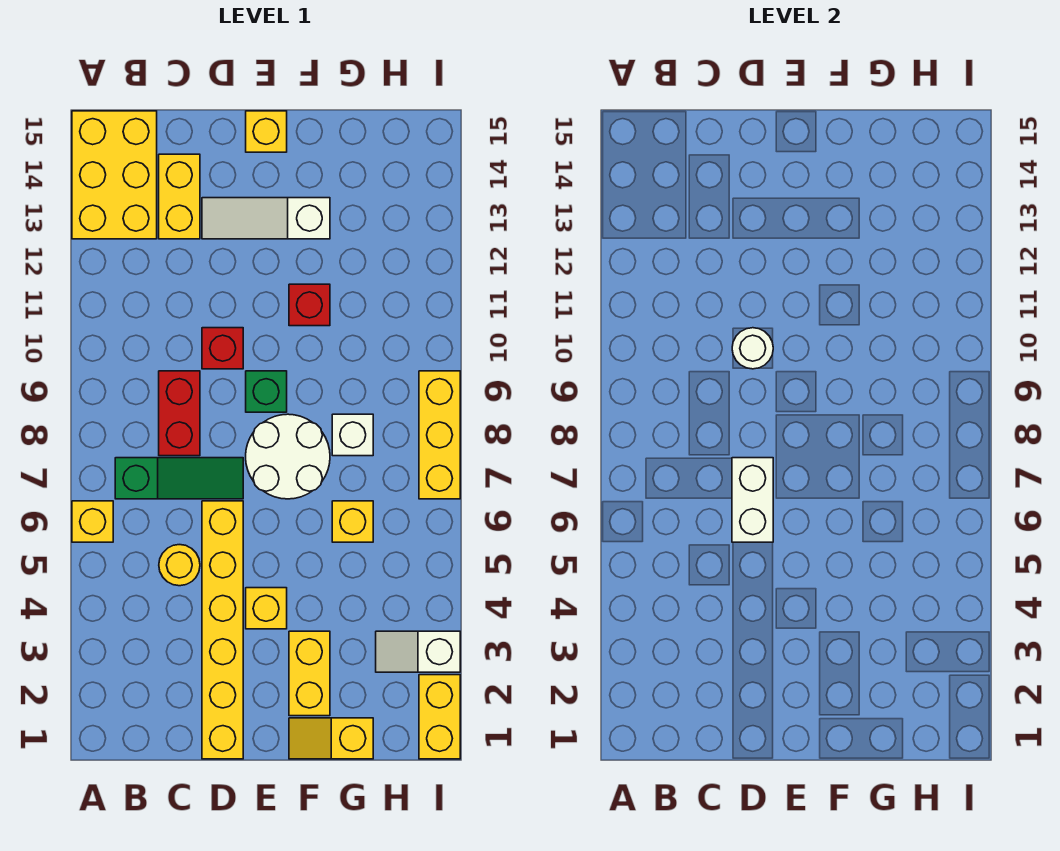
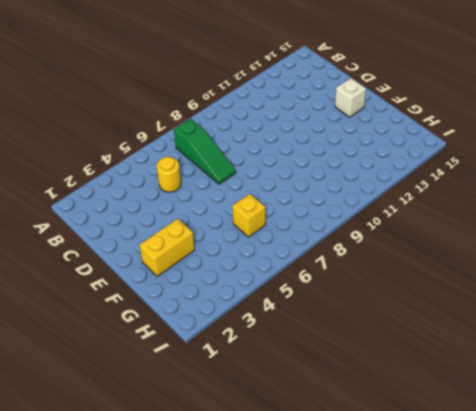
white 1x1 brick [335,78,366,117] -> white 1x1 brick moved to [332,414,373,456]
none -> yellow 1x1 brick [72,501,113,542]
none -> yellow 2x3 brick [72,111,157,239]
none -> red 1x2 brick [159,371,200,456]

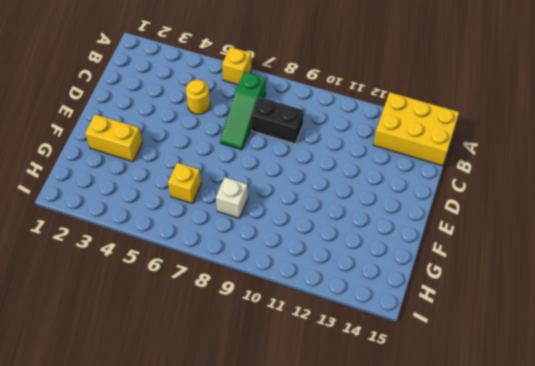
black 1x2 brick [251,97,304,144] -> red 1x2 brick [159,371,200,456]
none -> yellow 1x2 brick [159,154,200,239]
none -> yellow 1x6 brick [202,501,243,759]
none -> red 1x1 brick [202,328,243,369]

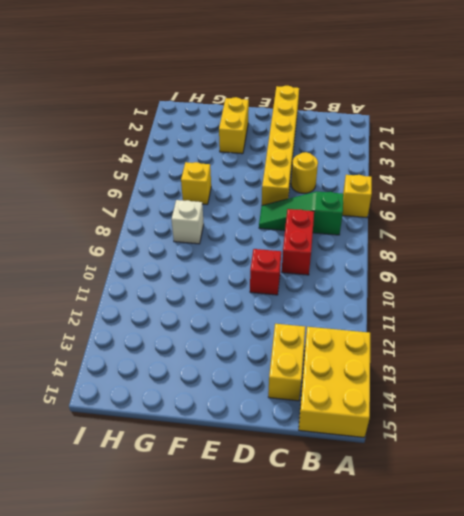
none -> white 1x3 slope [202,198,330,239]
none -> yellow 1x1 brick [246,588,287,629]
none -> white 2x2 round brick [246,414,330,499]

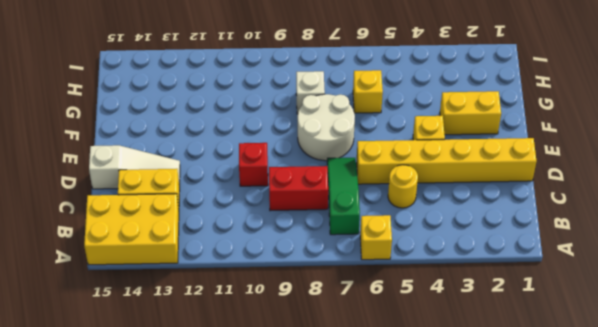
white 1x3 slope [89,145,180,189] -> white 1x3 slope turned to [202,198,330,239]
none -> green 1x1 brick [246,371,287,412]
none -> yellow 1x1 brick [246,111,287,152]
none -> yellow 1x2 slope [289,718,373,759]

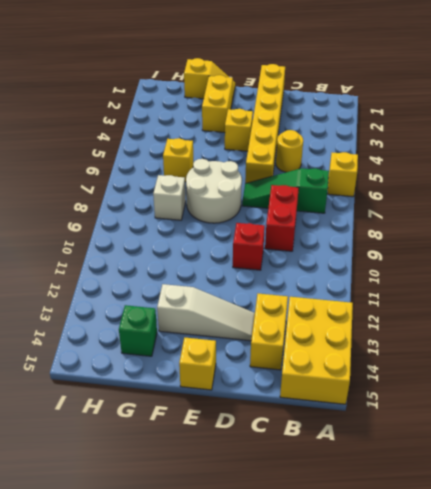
green 1x1 brick [119,305,157,356] -> green 1x1 brick moved to [246,371,287,412]
none -> red 1x1 brick [289,284,330,326]
none -> white 1x2 slope [376,631,460,672]
none -> yellow 1x2 brick [419,675,460,759]

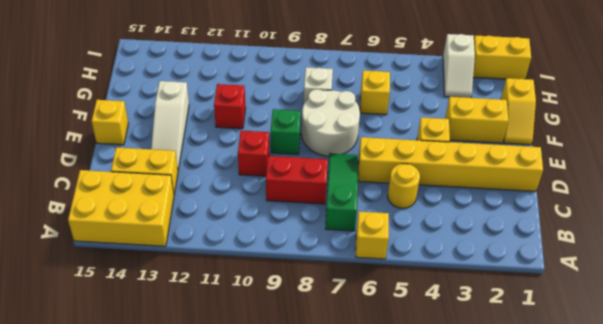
none -> yellow 1x3 brick [419,371,460,499]
none -> white 1x2 brick [732,458,773,542]
none -> white 1x1 round brick [732,328,773,369]

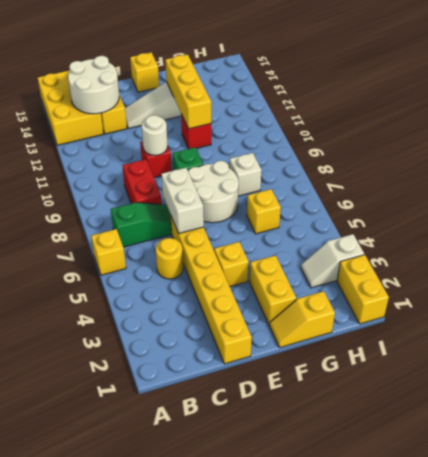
white 2x2 round brick [68,56,119,114] -> none
yellow 1x3 brick [165,54,211,129] -> yellow 1x3 brick moved to [419,371,460,499]

